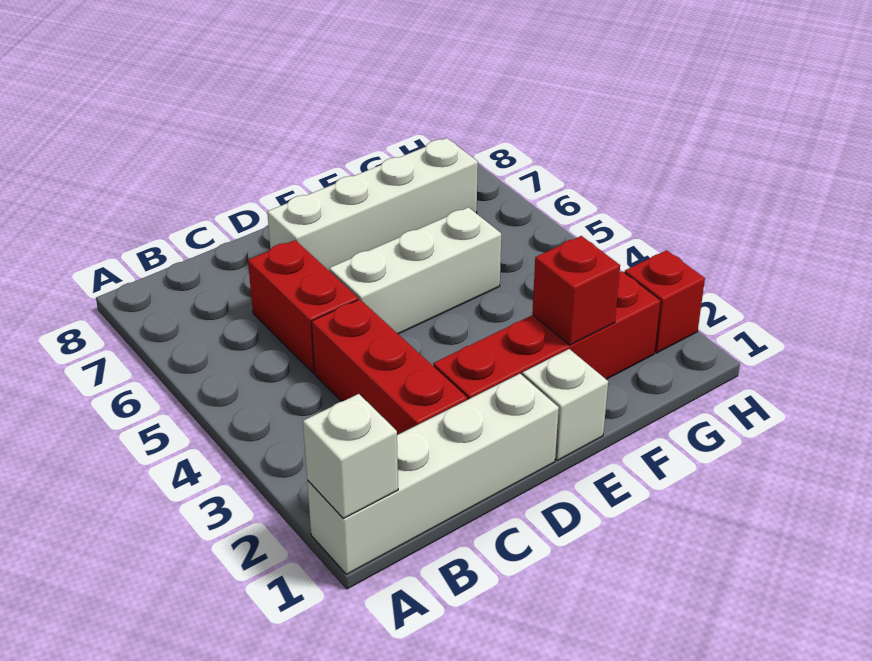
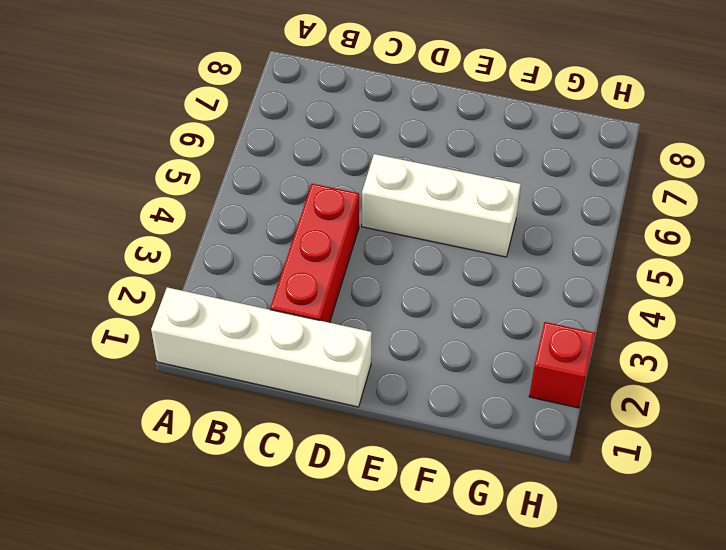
none -> red 1x2 brick [248,240,358,374]
none -> red 1x4 brick [433,272,661,400]

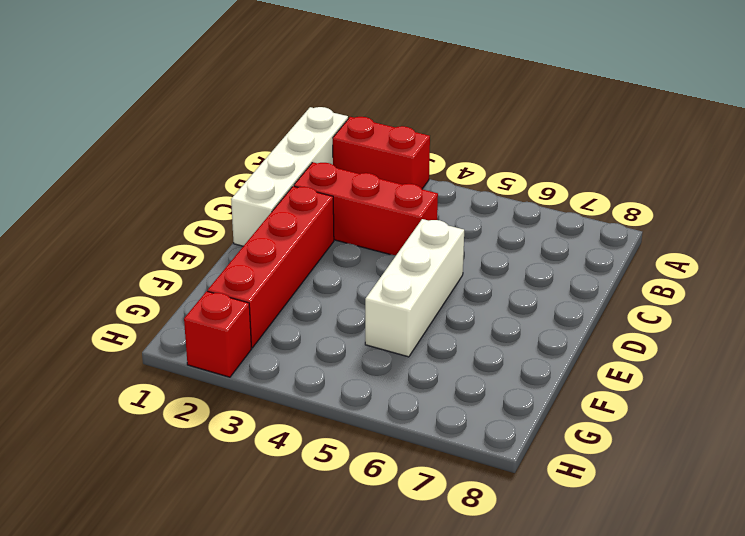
red 1x2 brick [333,117,430,189] -> red 1x2 brick moved to [248,240,358,374]
none -> white 1x4 brick [267,138,478,270]
none -> white 1x1 brick [522,349,608,460]

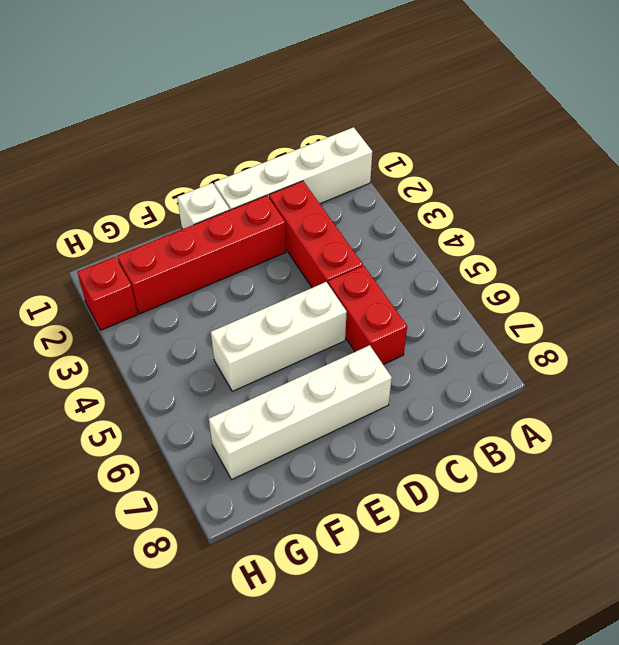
none -> white 1x1 brick [303,394,398,518]
none -> red 1x1 brick [532,236,620,345]

